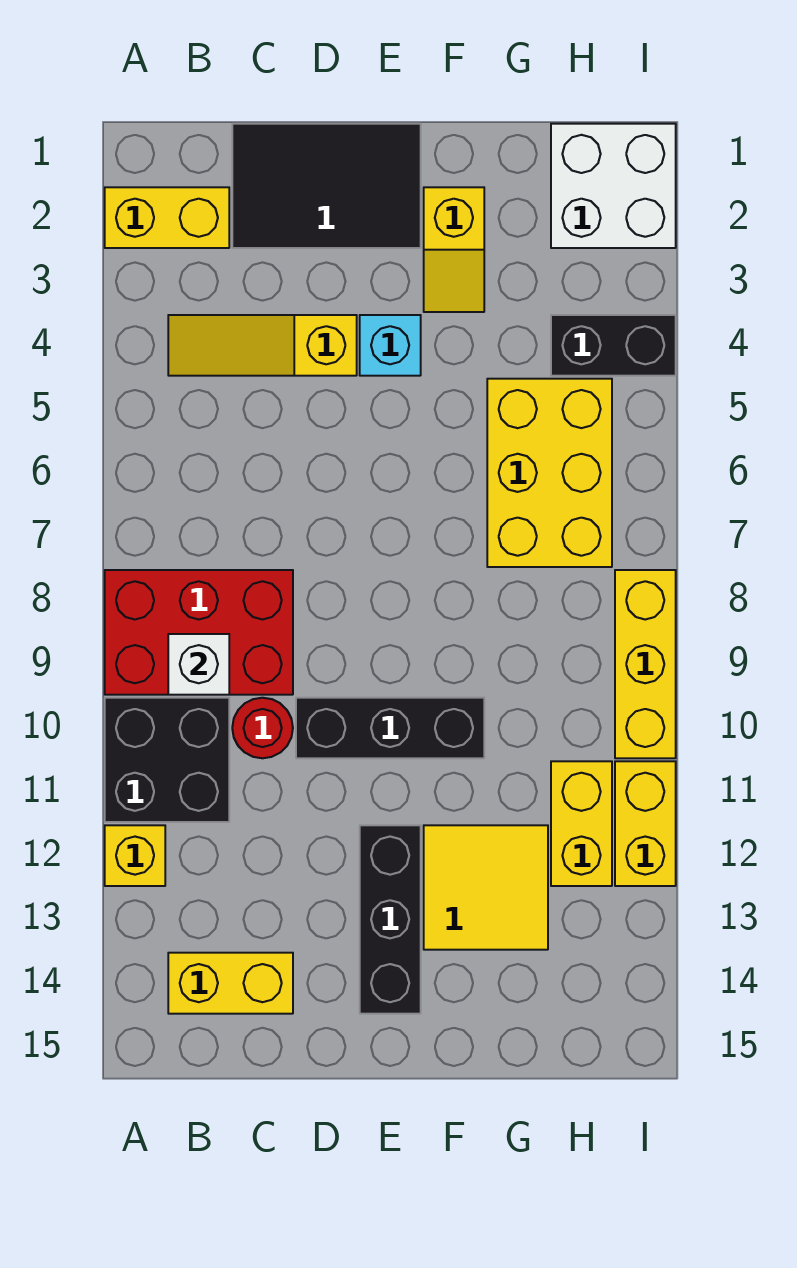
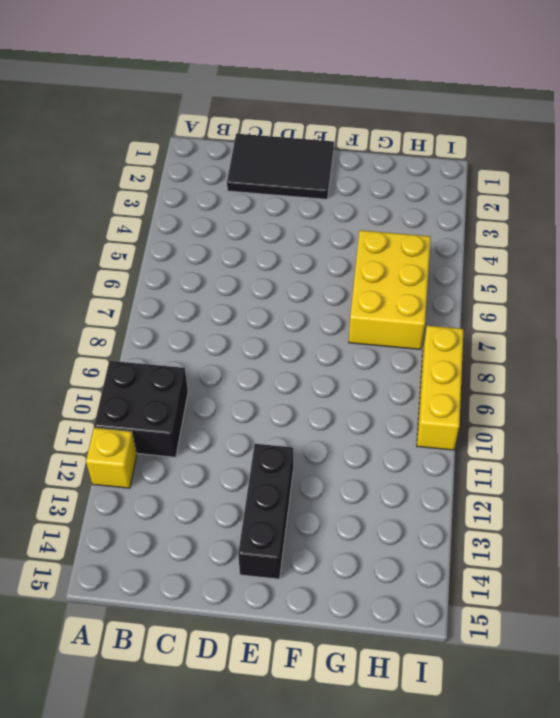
none -> yellow 1x2 brick [105,187,229,248]
none -> red 2x3 brick [105,570,293,695]
none -> yellow 1x3 slope [168,315,357,376]

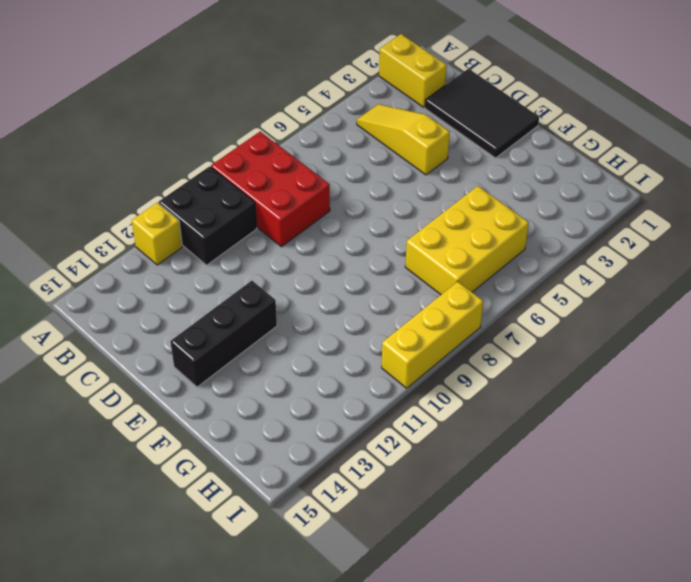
none -> yellow 1x2 brick [168,953,293,1014]
none -> red 1x1 round brick [232,698,293,758]
none -> black 1x3 brick [296,698,484,758]

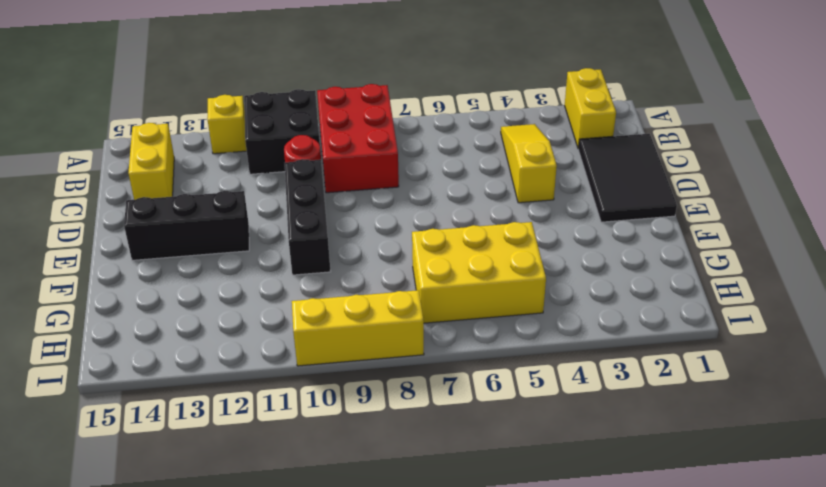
none -> cyan 1x1 brick [360,315,421,376]
none -> yellow 1x2 slope [424,187,484,312]
none -> yellow 2x2 tile [424,825,548,950]

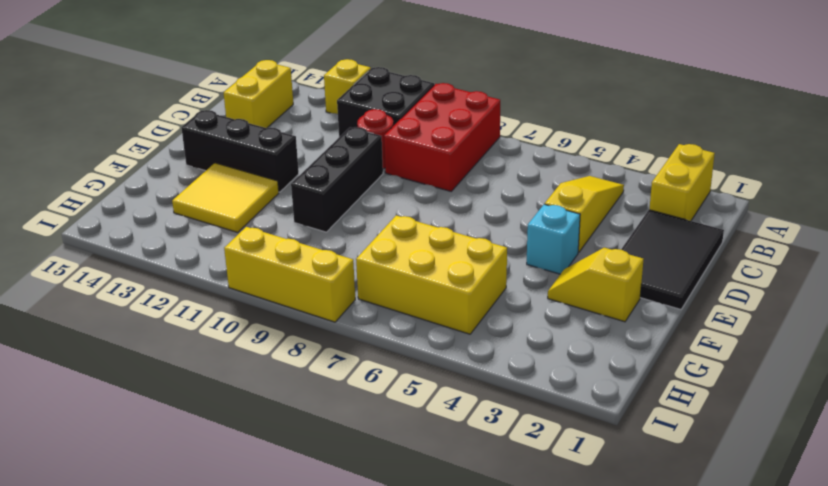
none -> white 2x2 brick [551,124,676,248]
none -> black 1x2 brick [551,315,676,376]
none -> yellow 1x2 brick [551,761,612,886]

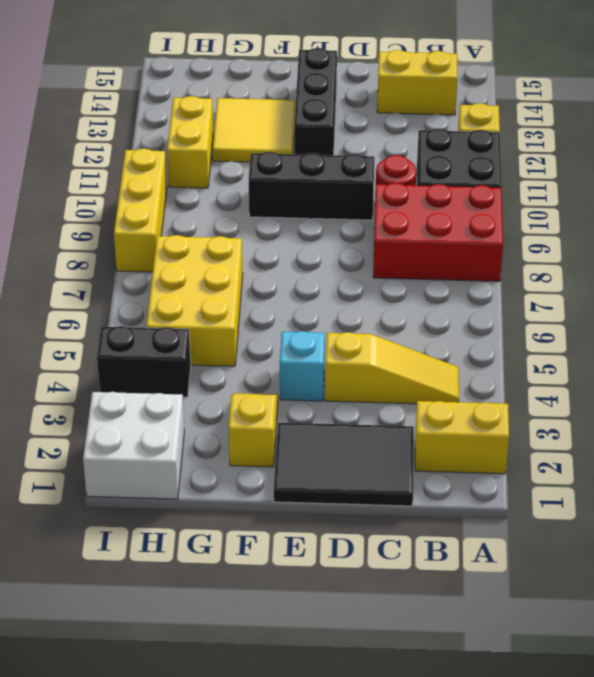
none -> yellow 1x2 brick [615,761,676,886]
none -> white 1x1 brick [168,634,229,695]

